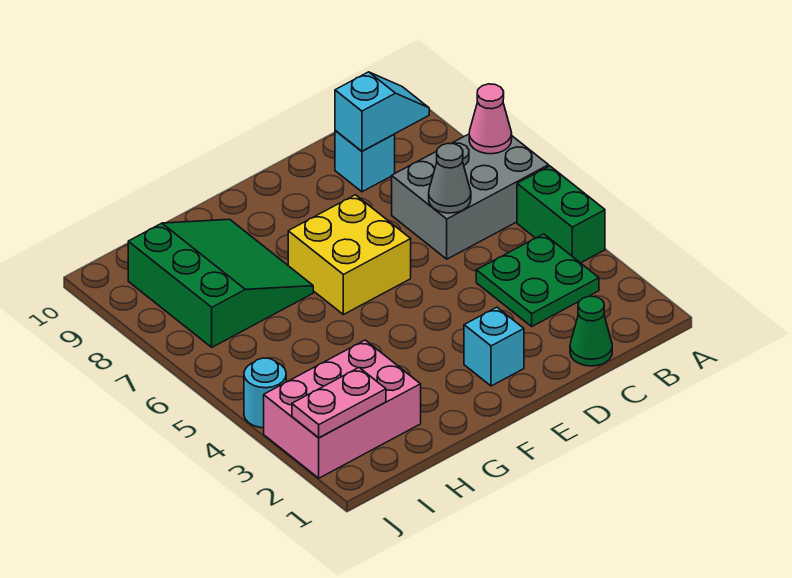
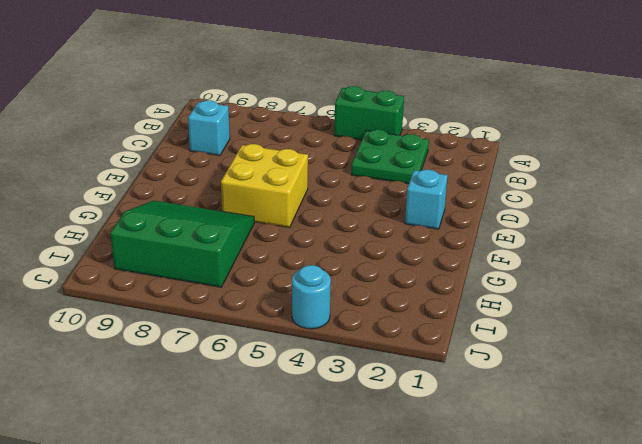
none -> grey 2x3 brick [392,134,549,259]
none -> green 1x1 cone [570,296,612,366]
none -> pink 2x3 brick [264,340,421,478]

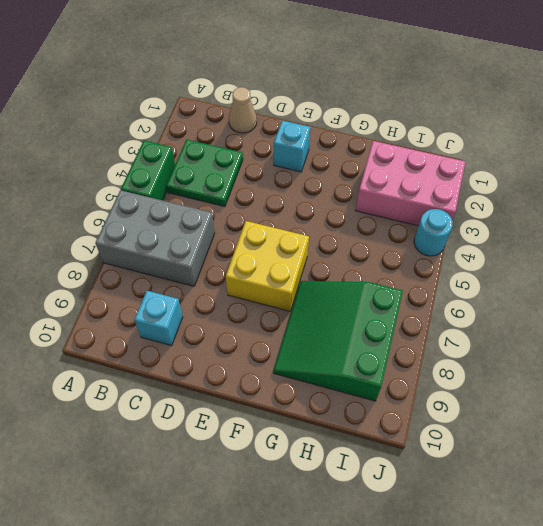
tan 1x1 cone [229,87,257,133] -> green 1x1 cone [570,296,612,366]
none -> pink 1x1 cone [469,84,512,154]
none -> cyan 1x2 slope [335,72,429,151]
none -> grey 1x1 cone [429,143,471,213]

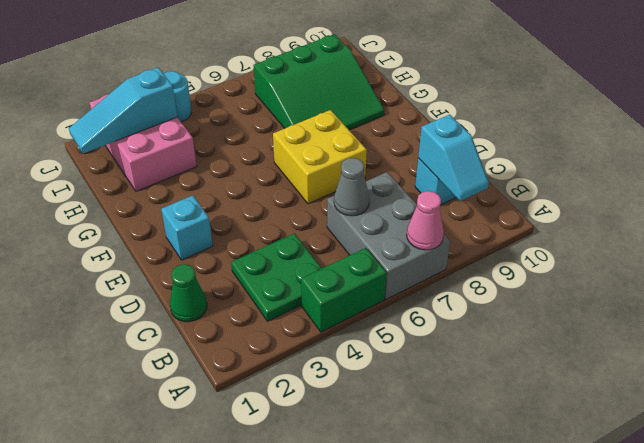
cyan 1x3 slope [69,68,177,154] -> pink 1x2 plate [292,368,386,438]

